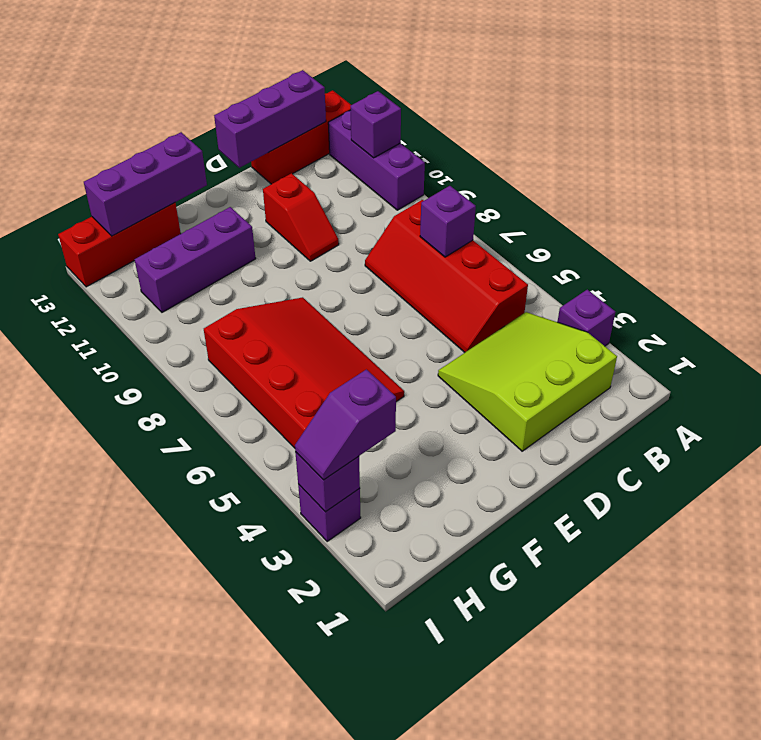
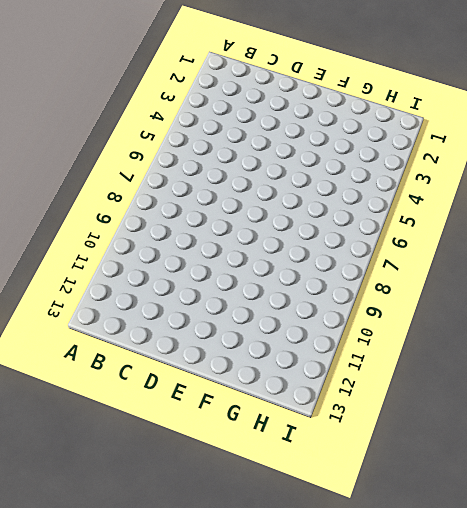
none -> purple 1x1 brick [558,290,615,346]
none -> purple 1x3 brick [328,111,425,210]
none -> red 1x3 brick [251,90,351,184]

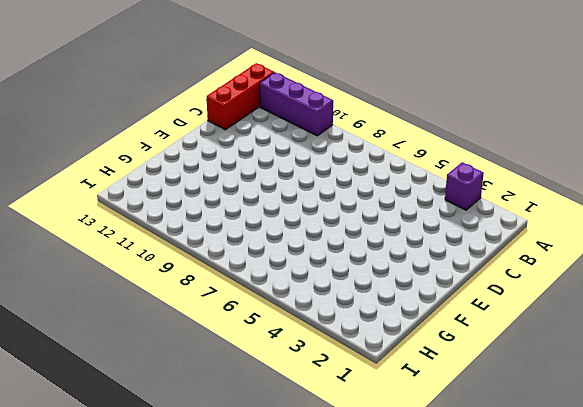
none -> lime 3x3 slope [438,312,617,451]
none -> red 2x4 slope [365,200,528,352]
none -> red 1x2 slope [263,173,339,261]

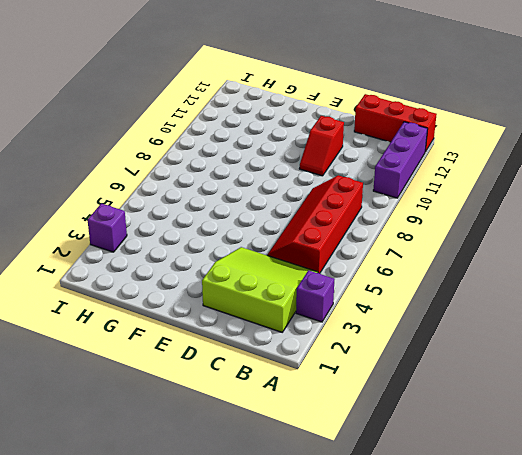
none -> red 3x4 slope [204,297,404,448]
none -> purple 1x3 brick [135,207,256,312]
none -> red 1x3 brick [58,203,181,287]

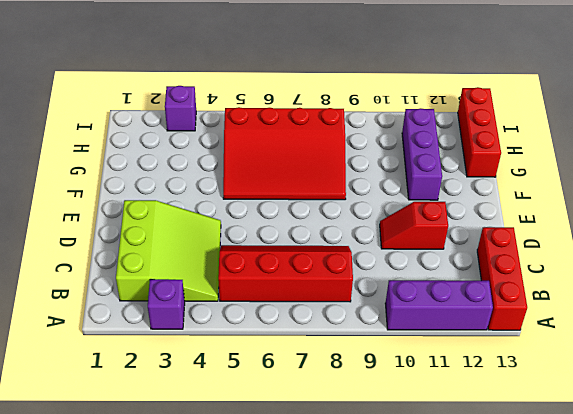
none -> purple 1x1 brick [350,91,401,158]
none -> purple 1x1 brick [420,186,476,257]
none -> purple 1x3 brick [214,70,326,168]

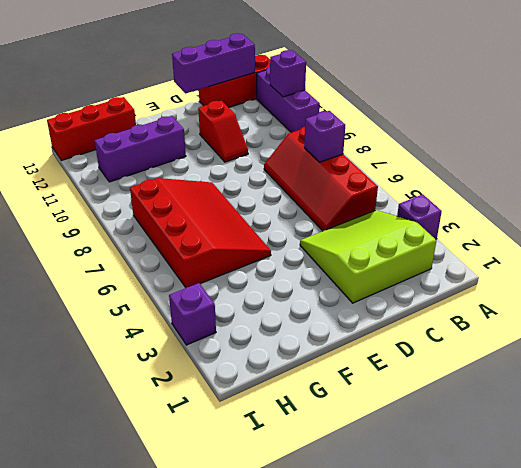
none -> purple 1x3 brick [84,132,207,236]
none -> purple 1x1 brick [295,452,360,512]
none -> purple 1x2 slope [295,370,396,480]

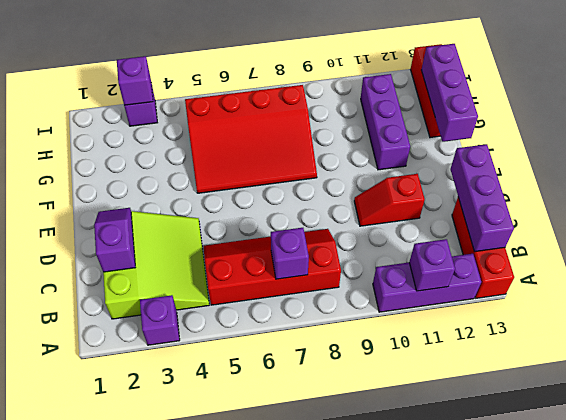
purple 1x2 slope [94,208,135,272] -> purple 1x2 slope moved to [295,370,396,480]

